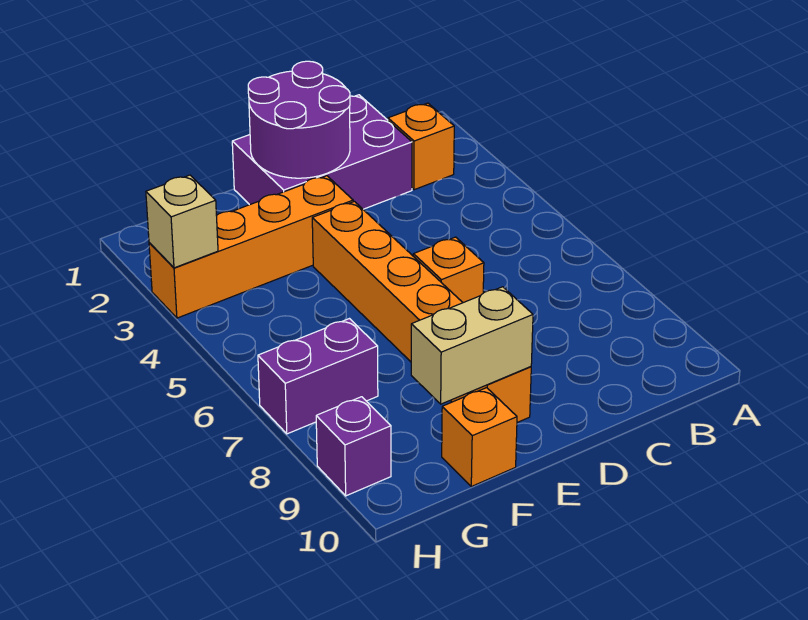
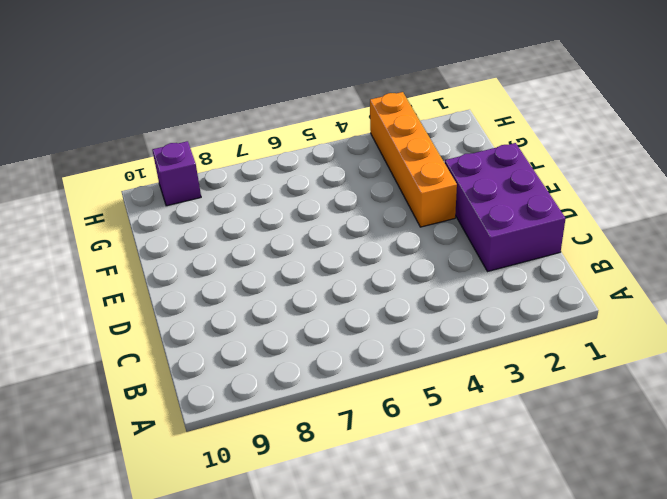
none -> orange 1x1 brick [388,103,454,190]
none -> orange 1x1 brick [413,237,484,303]

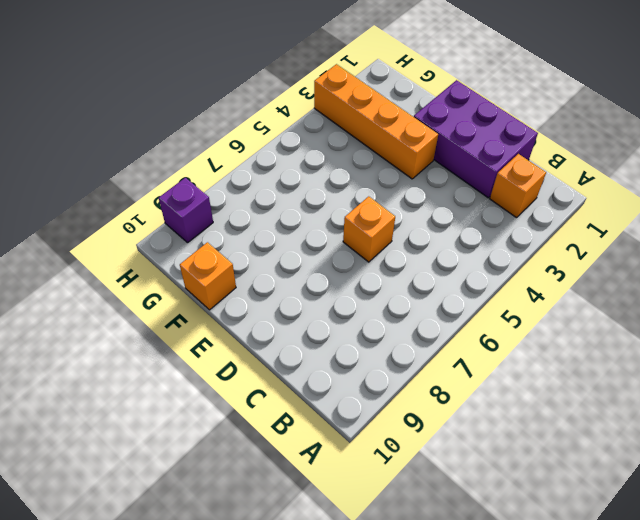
none -> orange 1x6 brick [312,201,531,422]
none -> purple 1x2 brick [258,319,378,434]

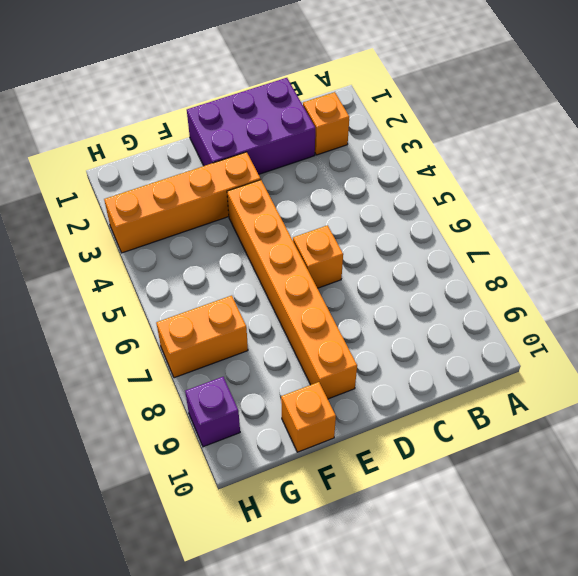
orange 1x2 brick [156,296,248,378] -> purple 1x2 brick [258,319,378,434]
none -> purple 2x2 round brick [248,61,350,178]
none -> tan 1x2 brick [411,287,533,404]

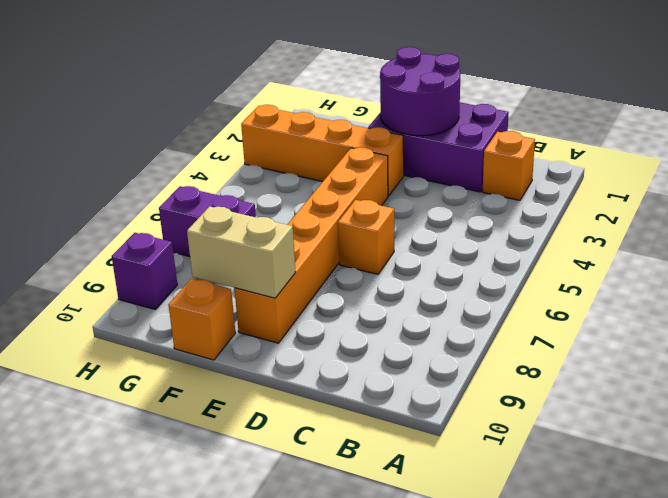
none -> tan 1x1 brick [146,175,218,268]

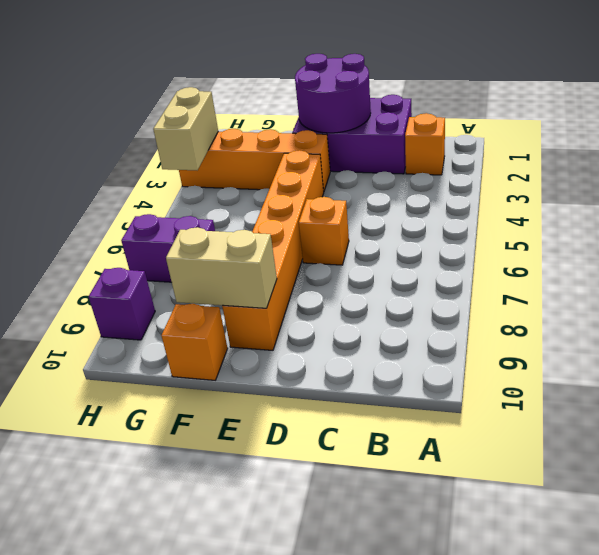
tan 1x2 brick [153,87,218,170] -> tan 1x1 brick [146,175,218,268]

